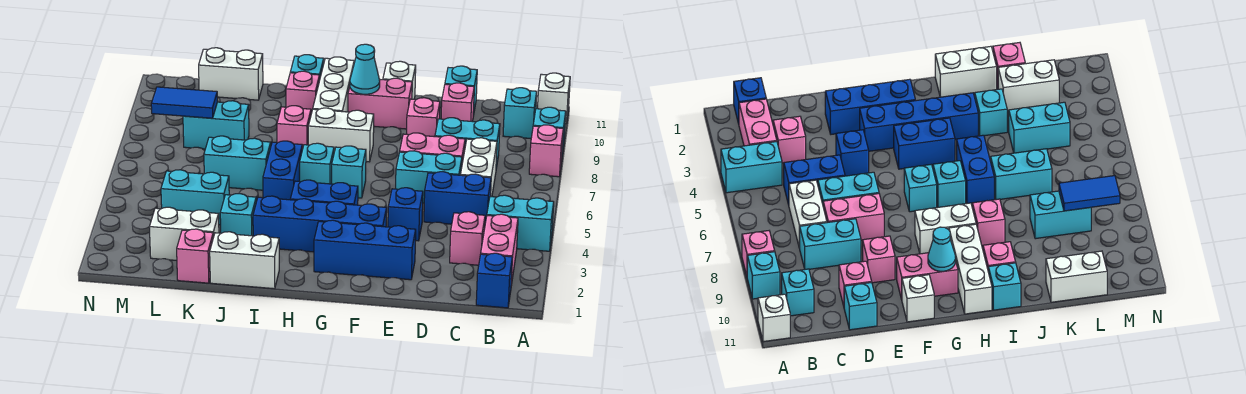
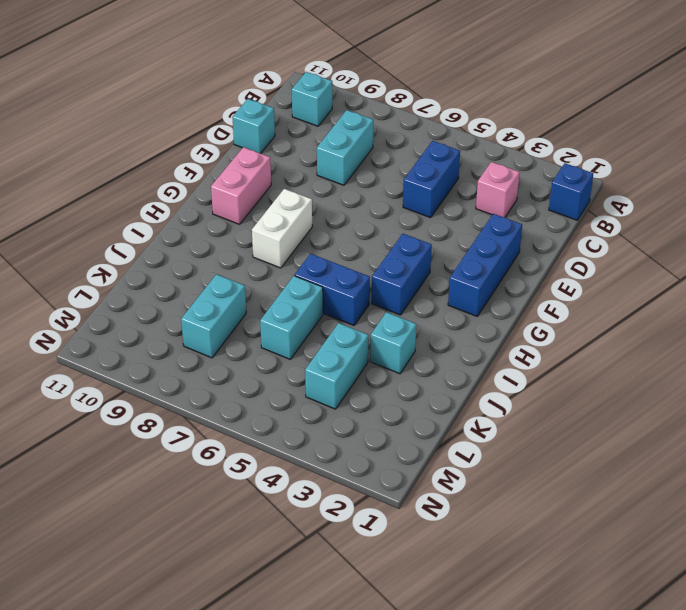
none -> cyan 1x2 brick [487,195,554,251]
none -> pink 1x1 brick [529,125,563,177]
none -> cyan 1x1 brick [533,107,566,154]
none -> white 1x1 brick [538,73,570,124]

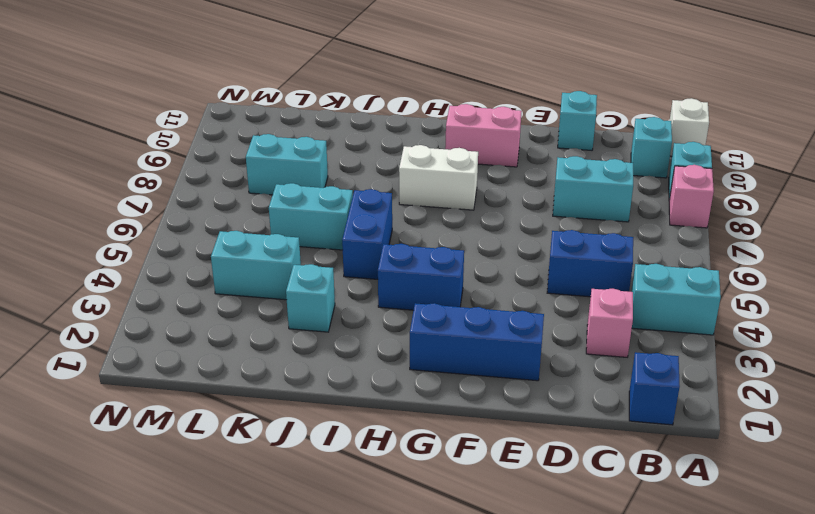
none -> pink 1x2 brick [481,214,518,285]
none -> white 1x2 brick [461,138,497,197]
none -> cyan 1x2 brick [396,151,462,203]
none -> pink 1x2 brick [400,133,465,163]

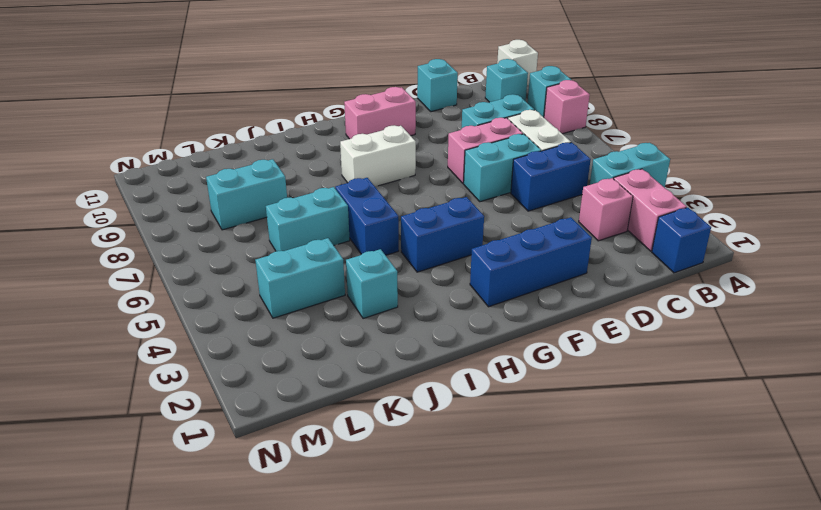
none -> pink 1x1 brick [441,83,474,122]
none -> blue 1x1 brick [388,188,423,241]
none -> pink 1x1 brick [407,98,440,137]
none -> blue 1x4 brick [253,196,387,252]

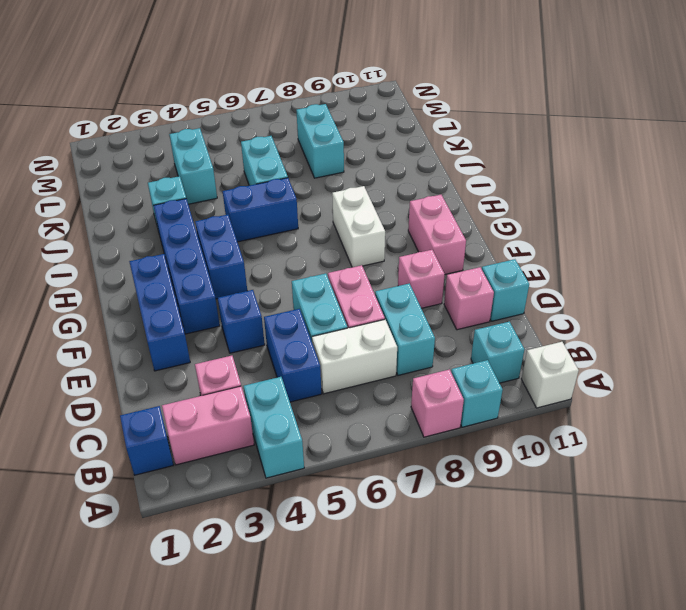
none -> white 1x1 brick [383,61,416,99]
none -> cyan 1x1 brick [332,146,366,198]
none -> cyan 1x1 brick [300,143,334,184]
none -> white 1x3 brick [313,57,354,112]

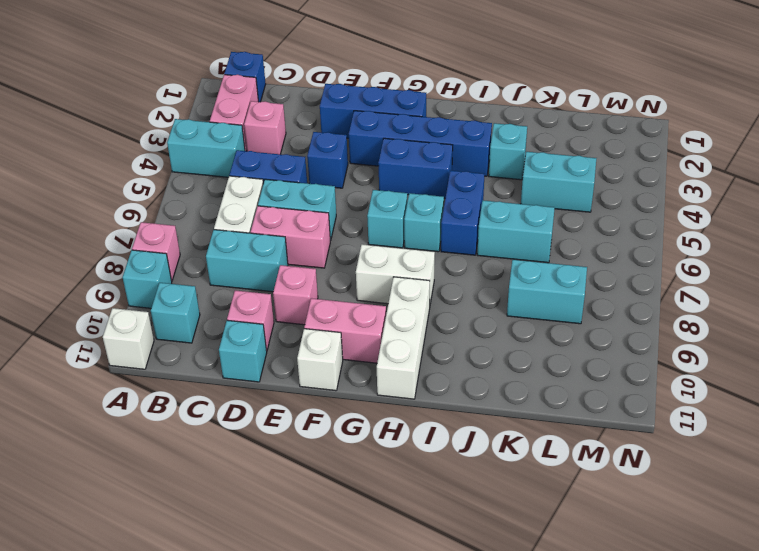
none -> white 1x2 brick [210,232,279,289]
none -> pink 1x1 brick [277,106,311,150]
none -> pink 1x1 brick [286,71,320,114]
none -> cyan 1x1 brick [290,55,324,77]

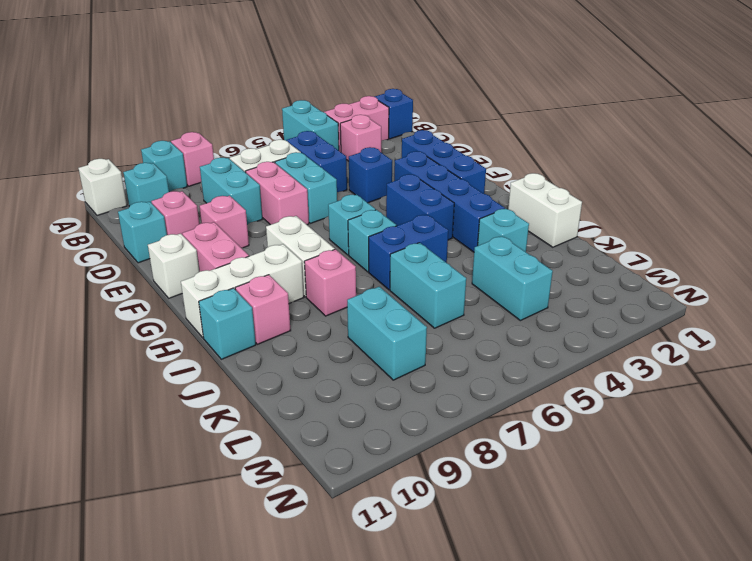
none -> pink 1x1 brick [177,229,213,283]
none -> white 1x2 brick [149,207,219,260]
none -> white 1x2 brick [199,48,263,100]
none -> cyan 1x1 cone [350,44,380,94]

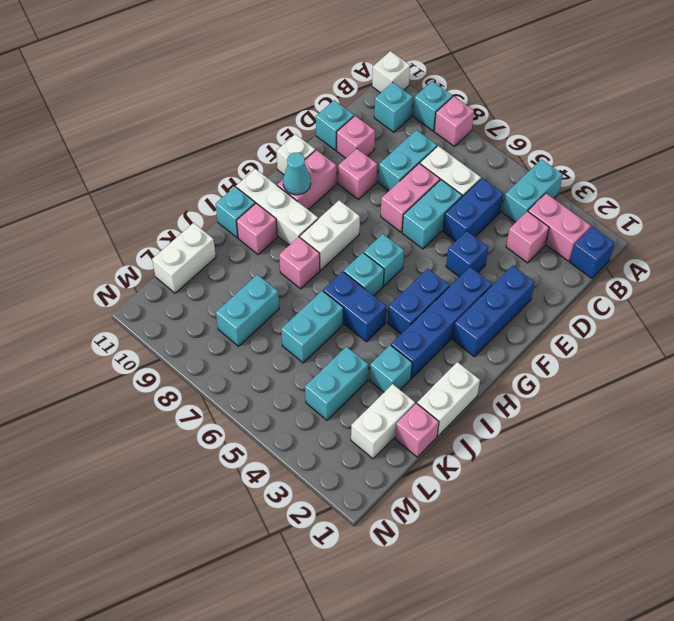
none -> blue 1x2 tile [151,87,218,118]

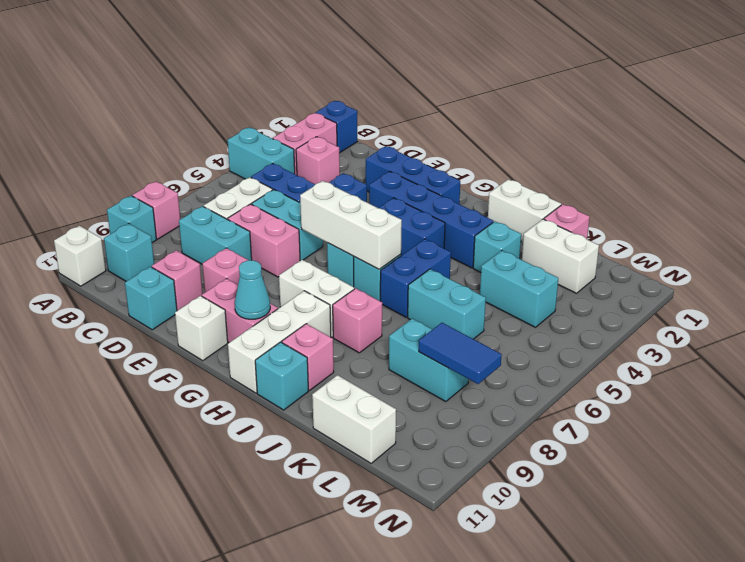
white 1x3 brick [300,181,402,269] -> none

